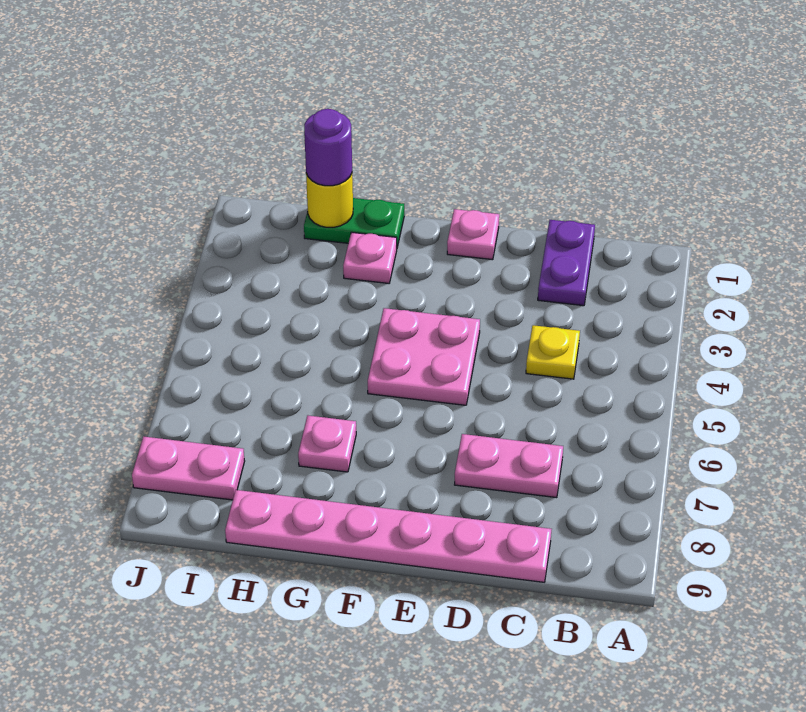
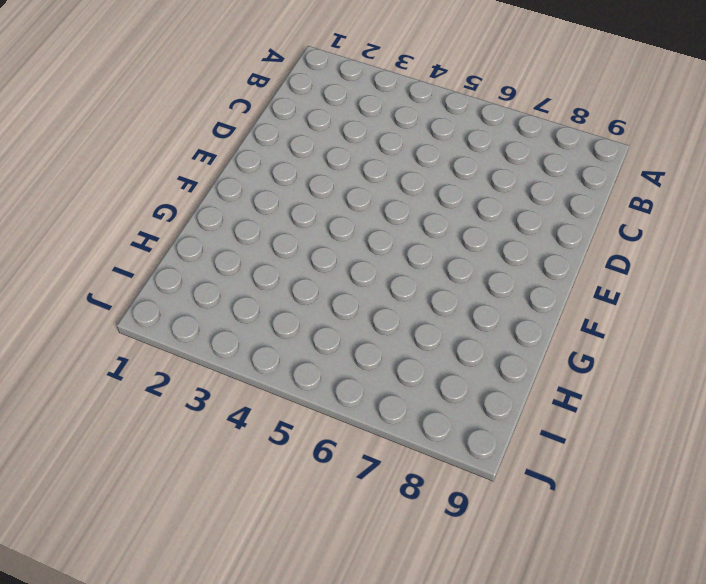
none -> purple 1x2 plate [538,220,595,306]
none -> yellow 1x1 plate [526,325,580,379]
none -> pink 1x2 plate [455,434,563,498]

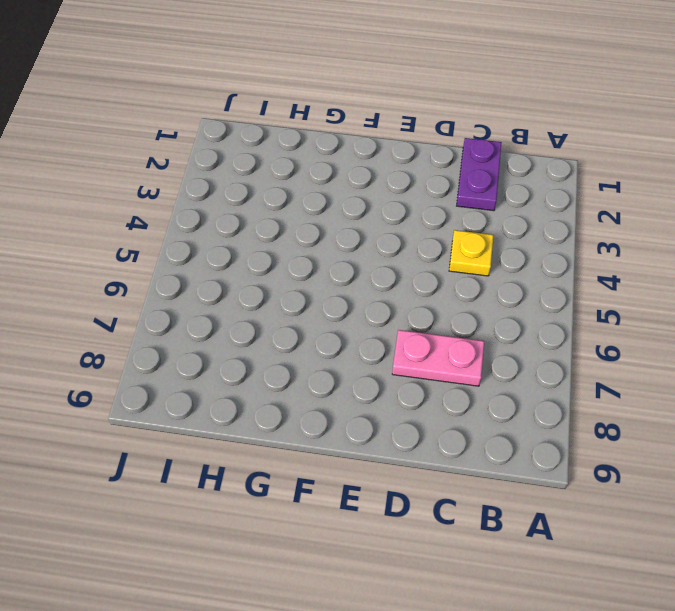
none -> pink 1x6 plate [225,490,551,582]
none -> pink 1x1 plate [447,209,499,260]
none -> pink 2x2 plate [368,308,480,405]

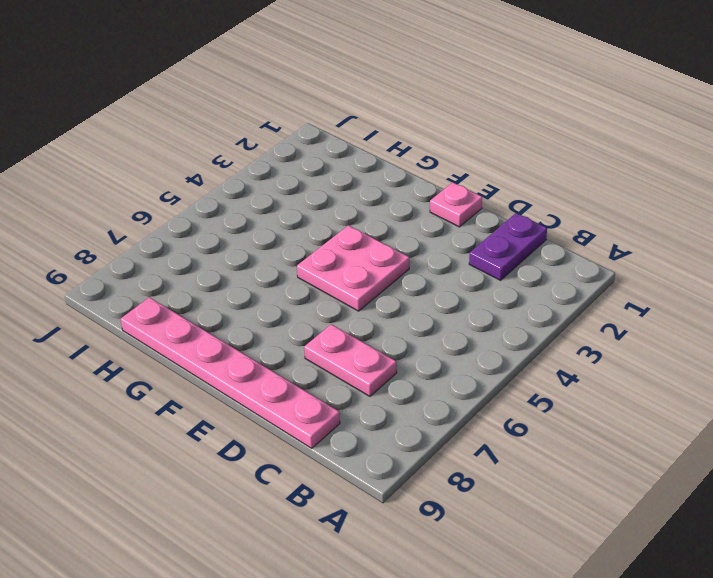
none -> yellow 1x1 plate [526,325,580,379]
none -> green 1x2 plate [304,198,404,247]
none -> pink 1x1 plate [343,232,397,283]

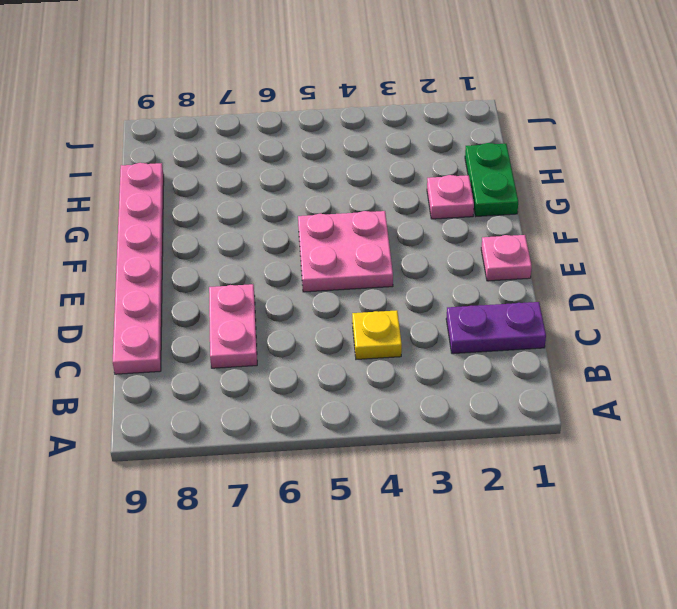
none -> pink 1x1 plate [298,416,356,472]
none -> pink 1x2 plate [132,436,245,500]
none -> yellow 1x1 round brick [306,174,353,227]

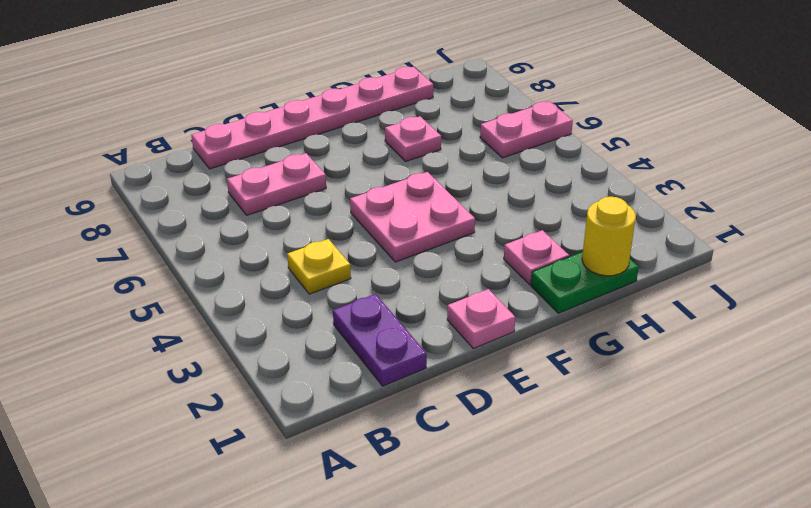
pink 1x2 plate [480,101,573,158] -> pink 1x2 plate moved to [132,436,245,500]
none -> purple 1x1 round brick [304,109,352,186]

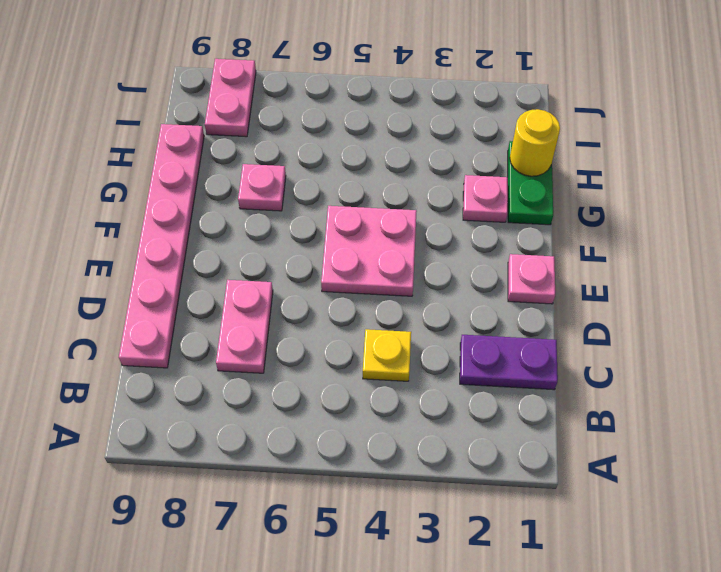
none -> purple 1x1 round brick [304,109,352,186]

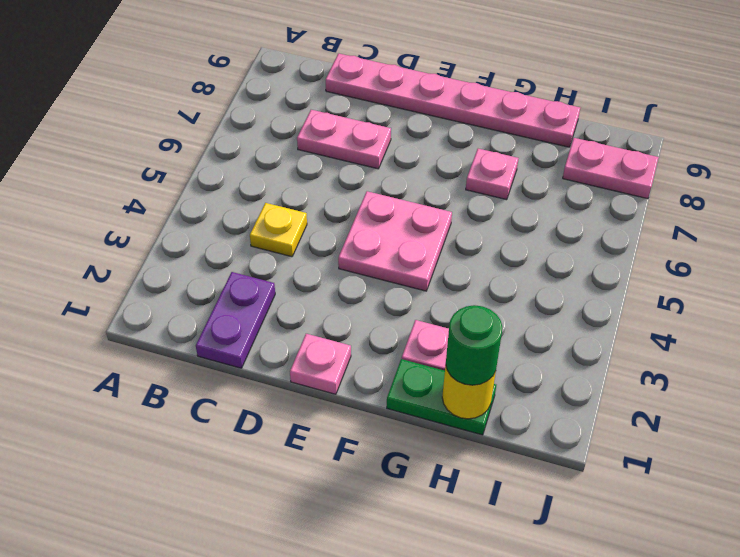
green 1x1 round brick [446,305,502,385] -> purple 1x1 round brick [304,109,352,186]

